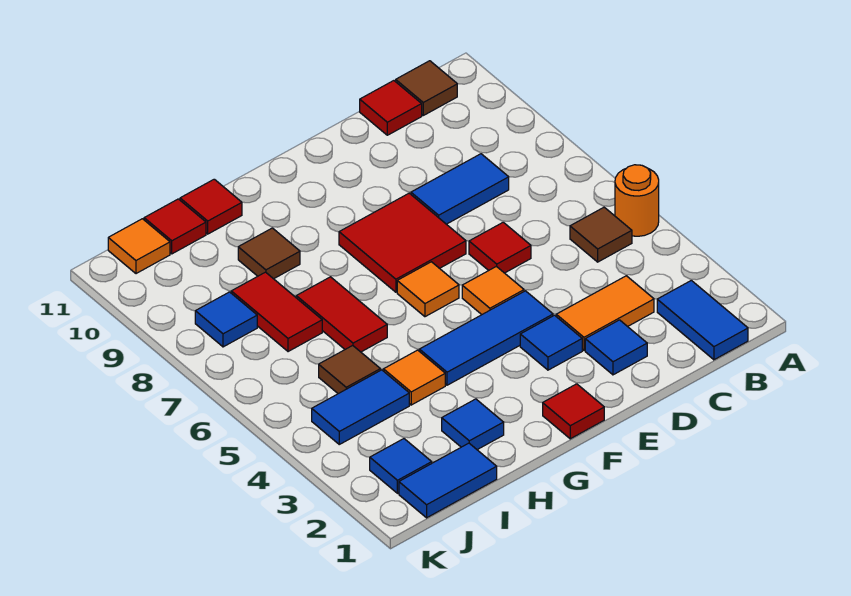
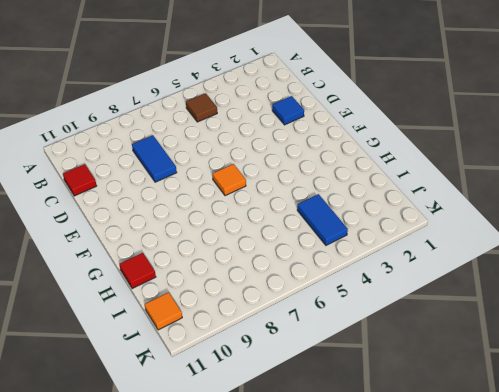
none -> orange 1x1 round brick [615,165,659,236]
none -> blue 1x2 tile [657,280,748,360]
none -> brown 1x1 tile [396,61,457,115]

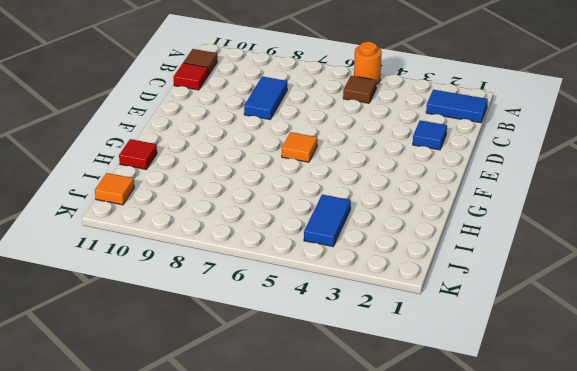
none -> orange 1x2 tile [556,276,654,350]
none -> red 1x1 tile [469,222,531,273]
none -> blue 1x1 tile [520,315,582,370]

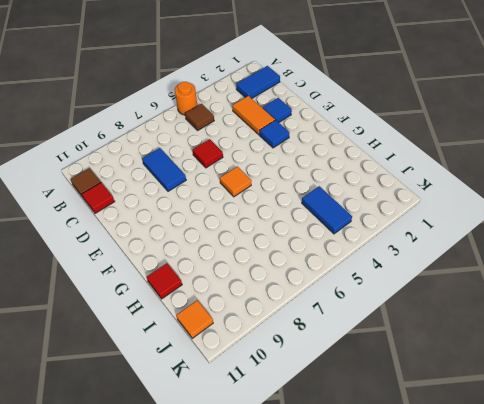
none -> blue 1x3 tile [419,291,553,385]
none -> orange 1x1 tile [462,266,524,314]
none -> red 2x2 tile [339,193,466,292]

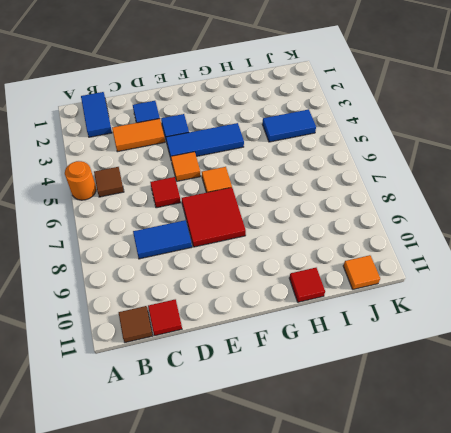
none -> red 1x1 tile [543,384,604,439]
none -> blue 1x1 tile [442,399,504,450]
none -> orange 1x1 tile [384,350,445,405]

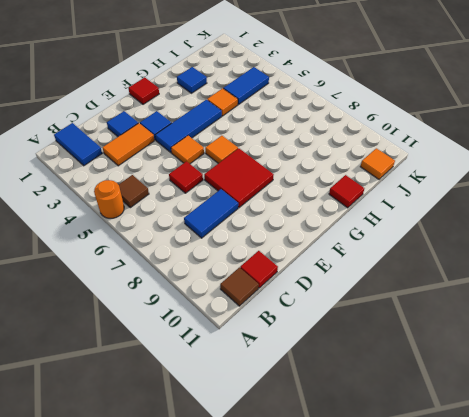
none -> red 1x2 tile [296,277,387,352]
none -> brown 1x1 tile [238,228,300,279]
none -> blue 1x2 tile [399,443,497,518]

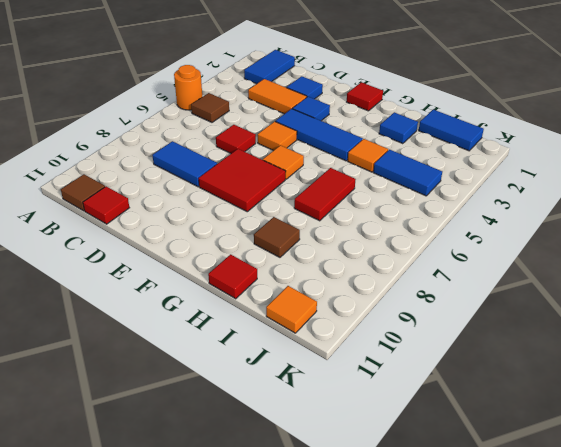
none -> brown 1x1 tile [319,346,380,394]
none -> red 1x2 tile [231,272,322,352]
none -> red 1x1 tile [144,199,206,254]

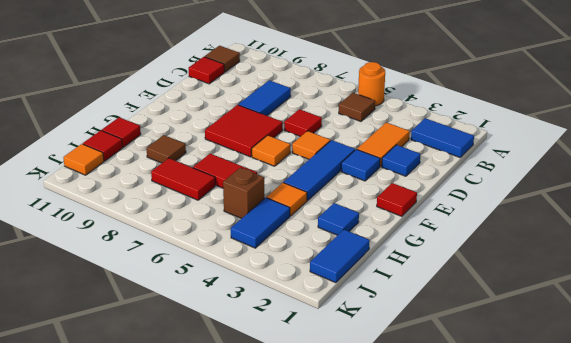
brown 1x1 brick [223,168,265,219] -> brown 1x1 tile [319,346,380,394]
none -> blue 1x1 tile [370,439,432,493]
none -> blue 1x1 tile [195,292,257,347]

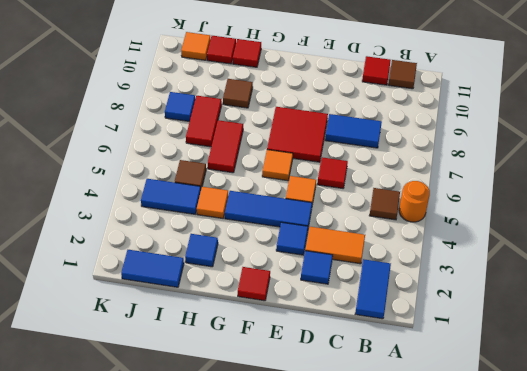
none -> blue 1x1 tile [370,439,432,493]

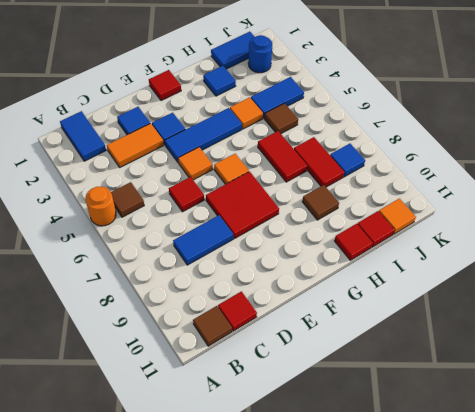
blue 1x1 round brick [248,35,272,73] -> blue 1x1 tile [370,439,432,493]

